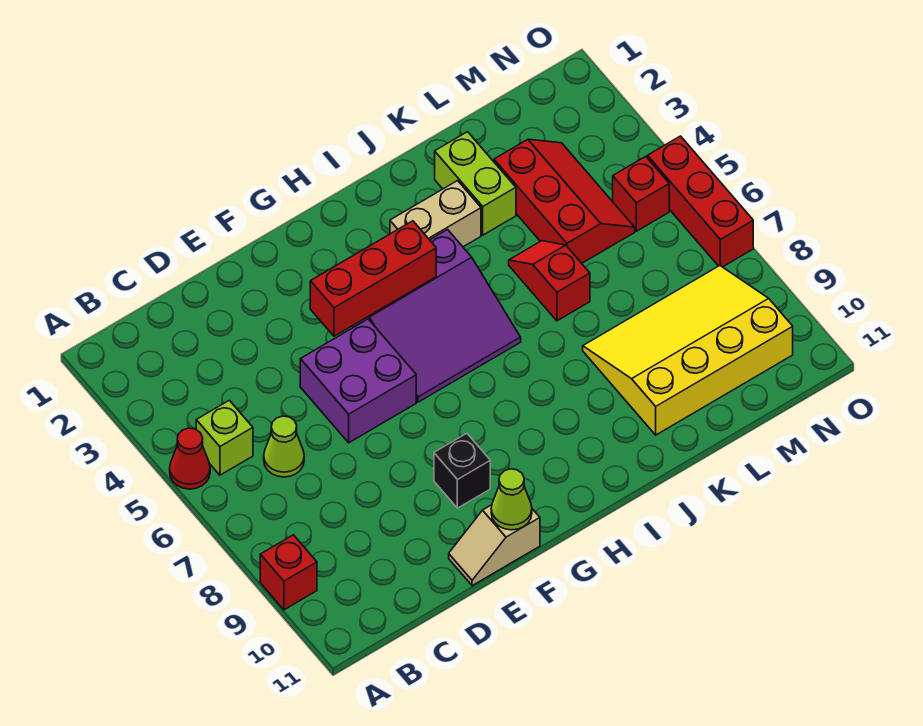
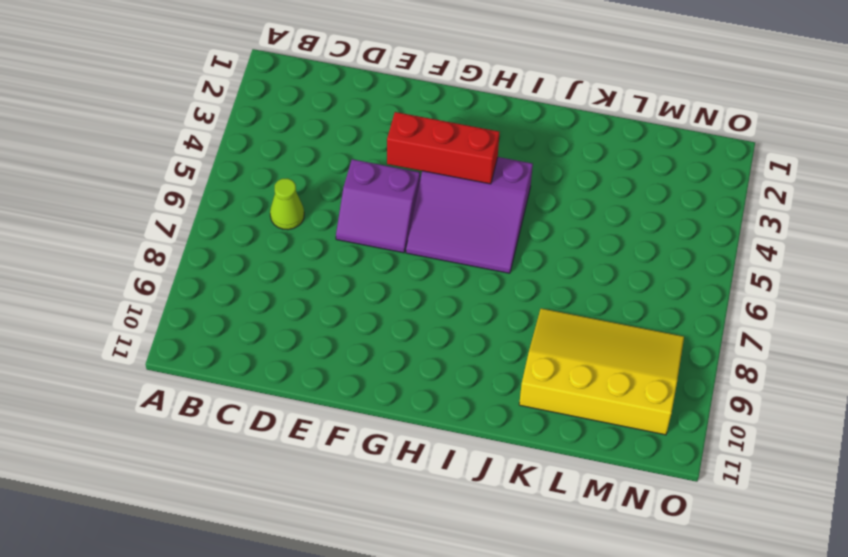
purple 2x2 slope [336,159,420,253] -> purple 2x2 brick [300,319,416,443]
none -> red 1x1 cone [170,428,210,489]
none -> red 1x1 brick [260,535,317,610]
none -> lime 1x1 brick [196,400,253,475]

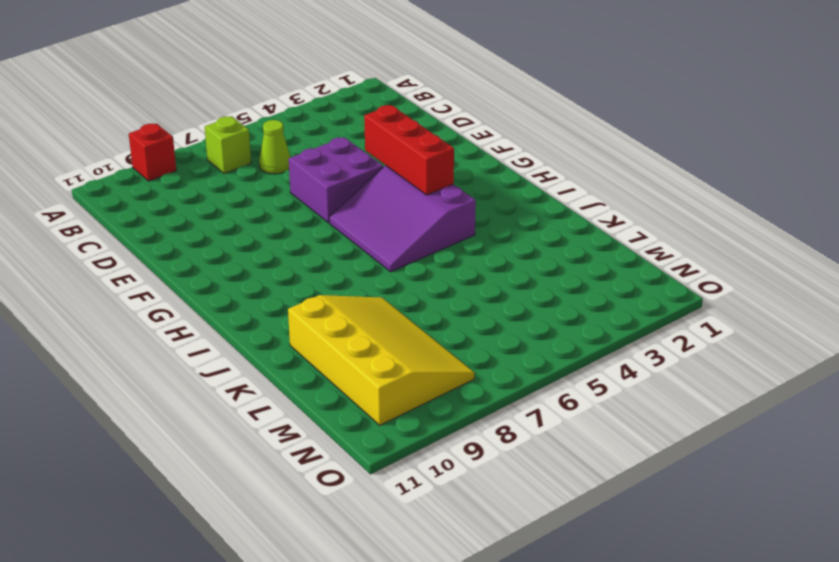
lime 1x1 brick [205,116,251,174] -> lime 1x1 brick moved to [196,400,253,475]
none -> red 1x1 cone [170,428,210,489]
none -> tan 1x2 slope [449,505,540,586]
none -> black 1x1 brick [434,433,490,508]

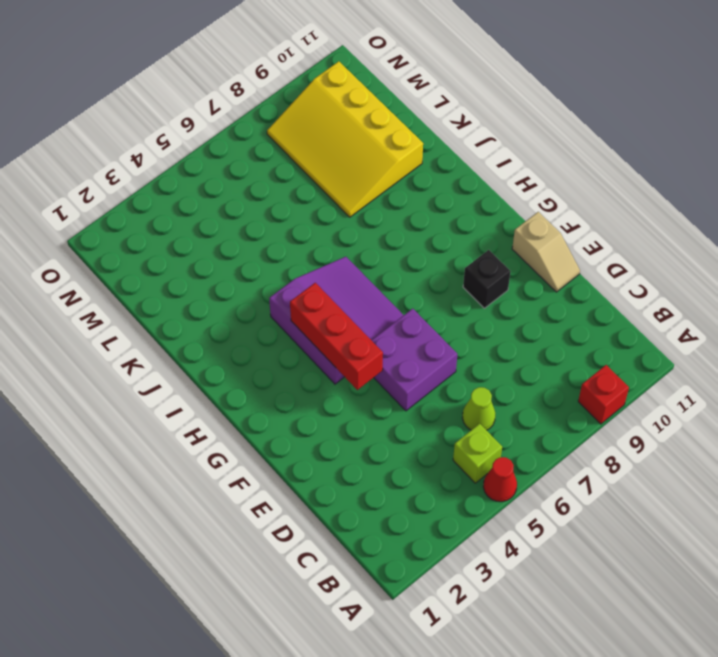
none -> tan 1x2 brick [390,181,481,247]
none -> lime 1x2 brick [435,132,516,235]
none -> red 1x2 slope [509,241,590,321]

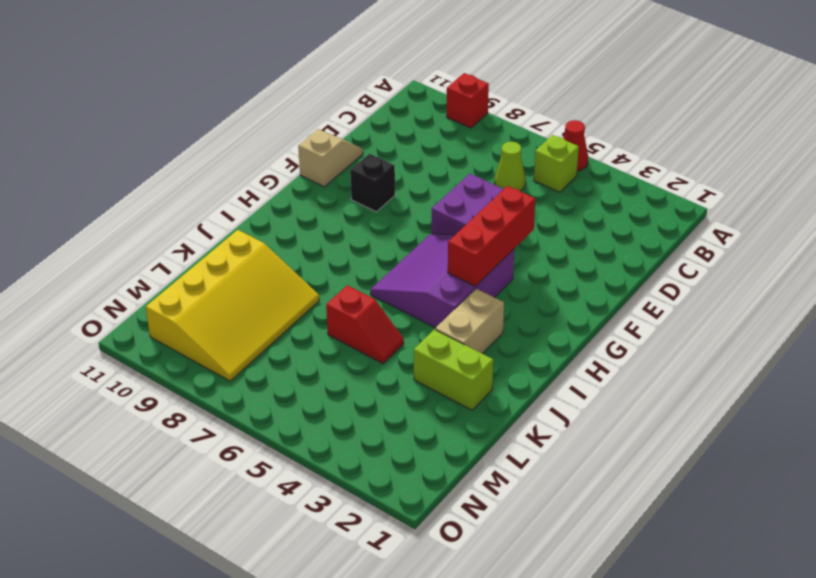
none -> red 2x3 slope [494,139,635,263]
none -> red 1x1 brick [613,156,669,231]
none -> red 1x3 brick [647,136,753,267]

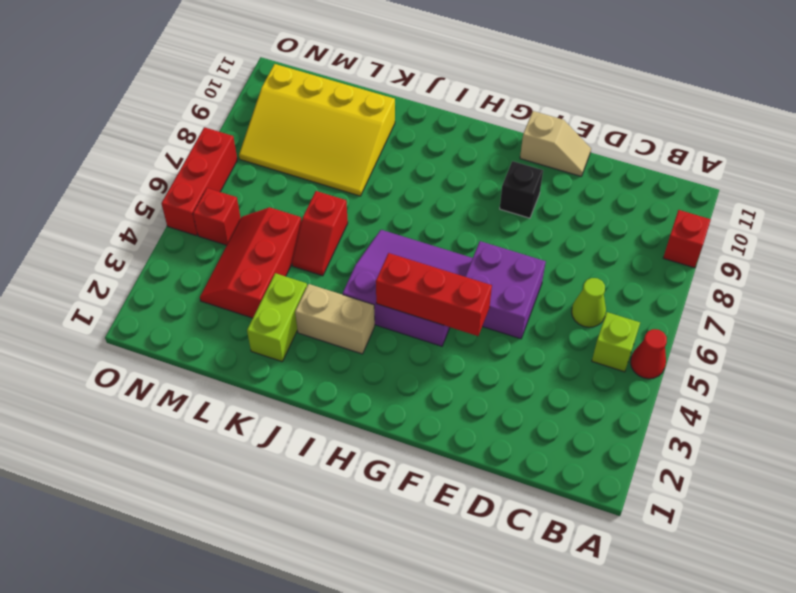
none -> lime 1x1 cone [491,469,532,530]

